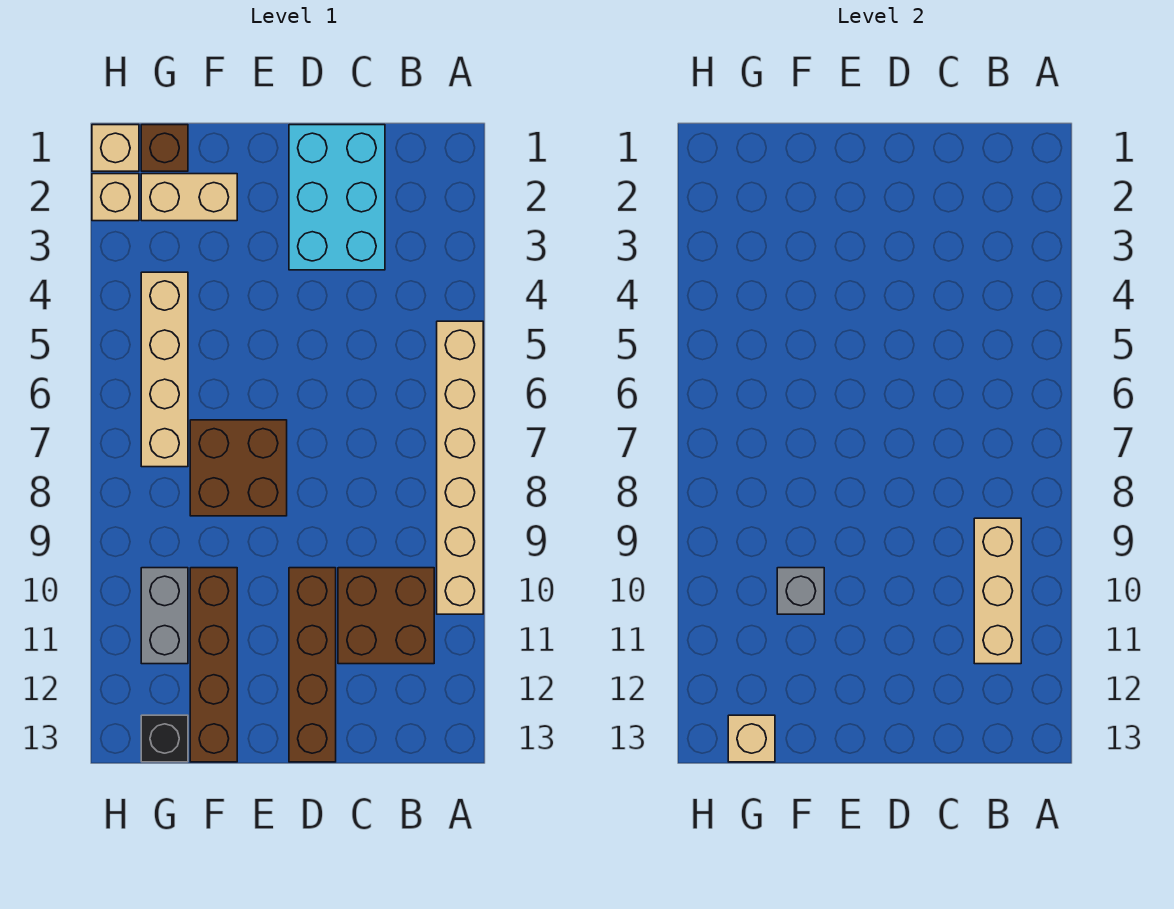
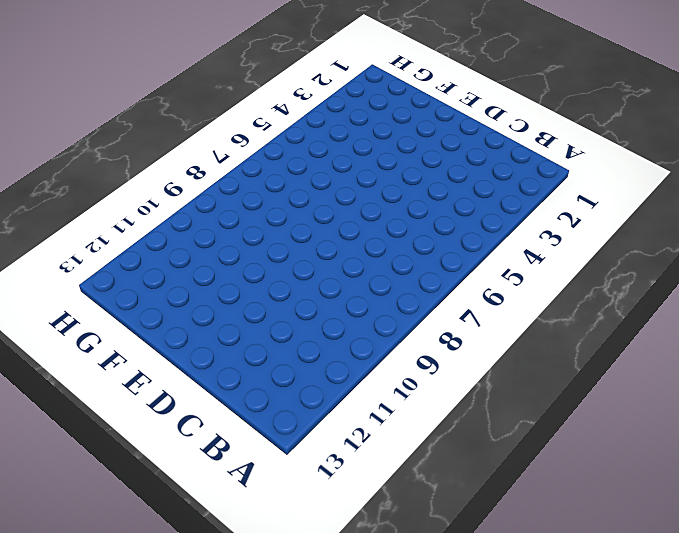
none -> tan 1x6 brick [437,321,483,614]
none -> brown 2x2 brick [338,568,434,664]
none -> cyan 2x3 brick [289,125,385,270]

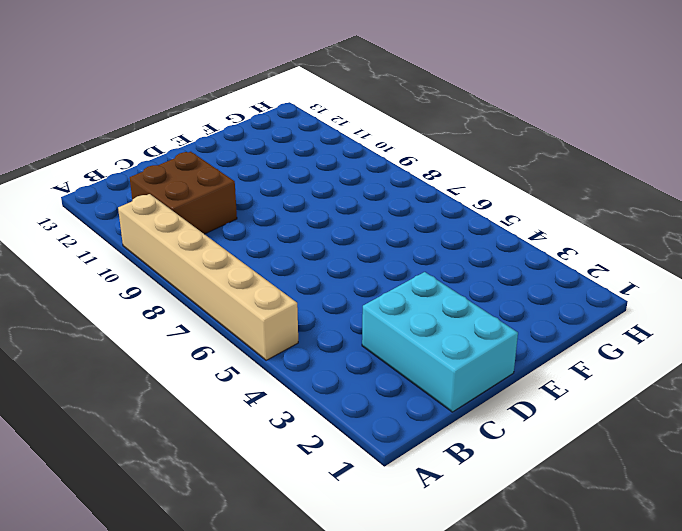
none -> brown 1x4 brick [289,568,336,762]
none -> brown 2x2 brick [190,420,287,516]
none -> tan 1x2 brick [141,174,237,221]

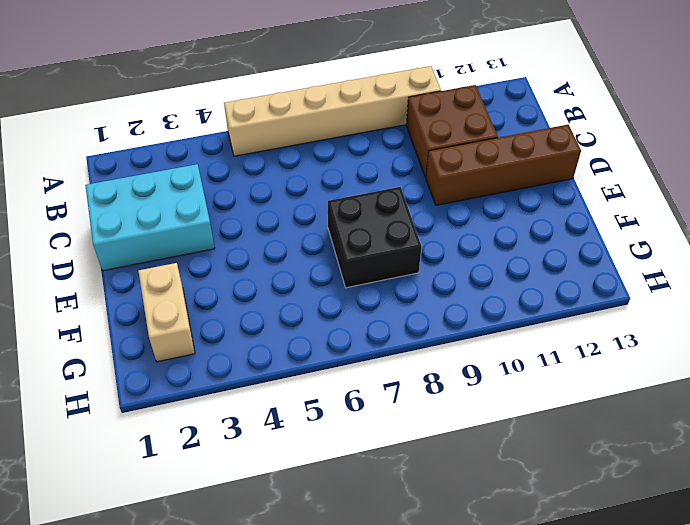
black 2x2 brick [328,187,421,288] -> brown 2x2 brick [190,420,287,516]
none -> brown 1x4 brick [190,568,237,762]
none -> brown 1x1 brick [141,125,188,171]
none -> tan 1x4 brick [141,272,188,467]

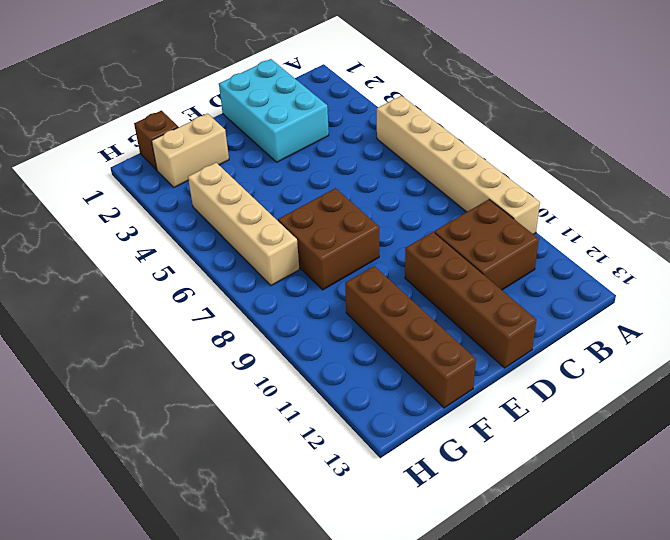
none -> grey 1x2 brick [141,568,188,664]
none -> black 1x1 brick [141,715,188,762]
none -> tan 1x1 brick [92,125,139,171]

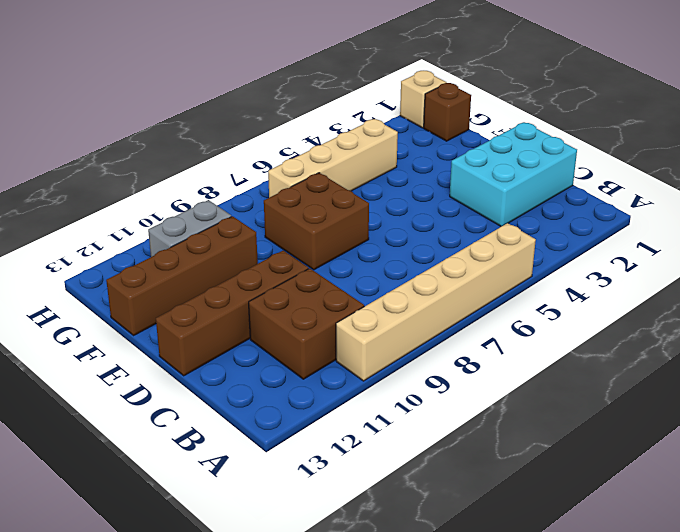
none -> tan 1x2 brick [141,174,237,221]
none -> black 1x1 brick [141,715,188,762]
none -> tan 1x1 brick [92,174,139,221]

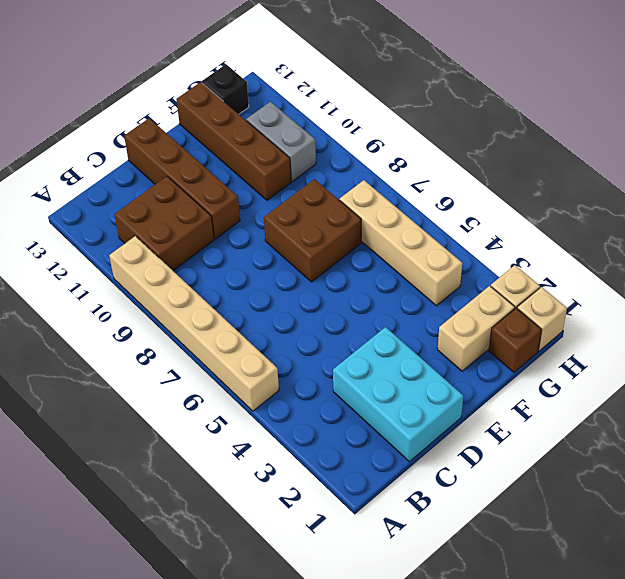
none -> tan 1x3 brick [974,518,1021,664]
none -> grey 1x1 brick [777,568,824,614]
none -> tan 1x1 brick [728,715,775,762]

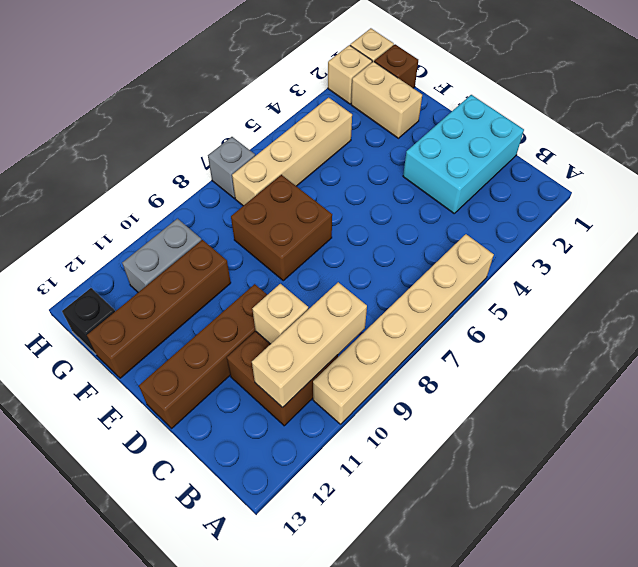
tan 1x1 brick [252,284,308,344] -> tan 1x1 brick moved to [728,715,775,762]
grey 1x1 brick [208,137,255,198] -> grey 1x1 brick moved to [777,568,824,614]

